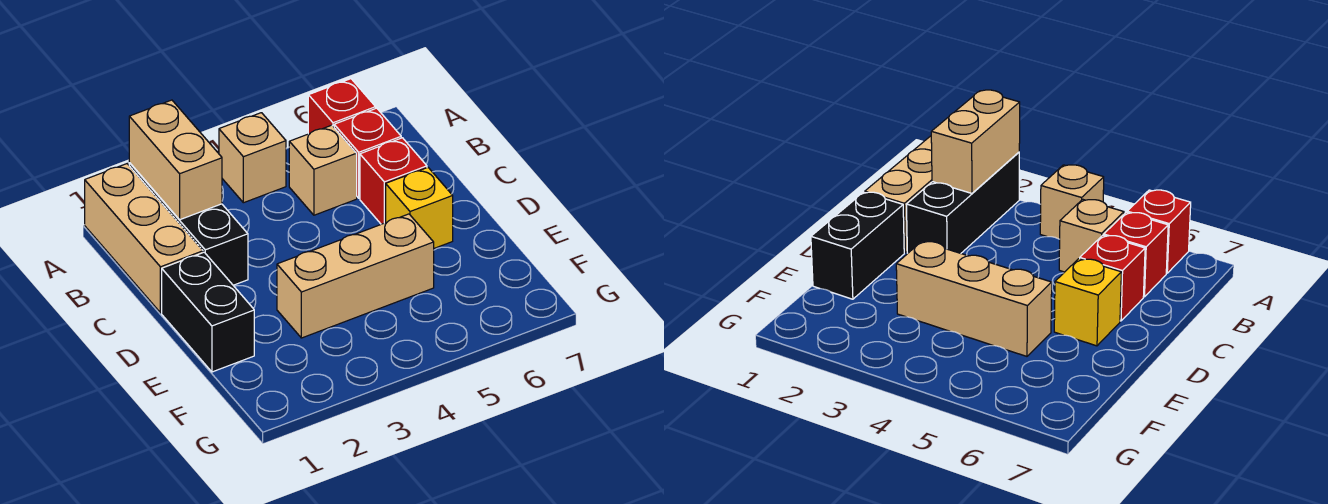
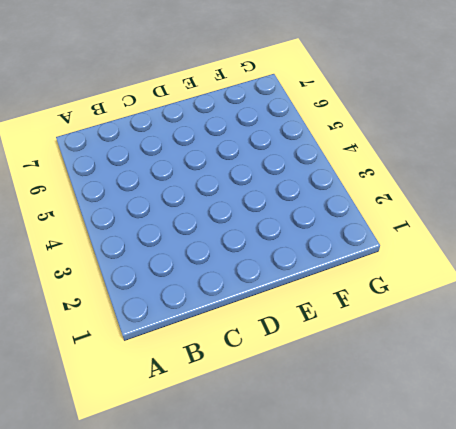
none -> tan 1x3 brick [85,164,203,313]
none -> black 1x3 brick [129,163,248,285]

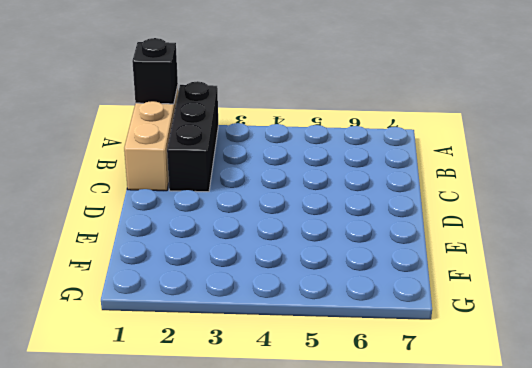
black 1x1 brick [132,38,178,104] -> none
none -> tan 1x1 brick [219,113,286,203]
none -> red 1x1 brick [308,79,376,134]

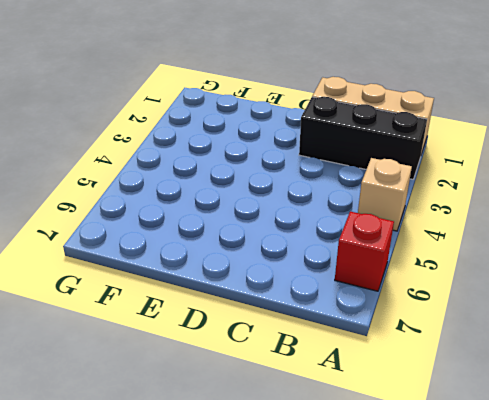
none -> tan 1x1 brick [289,125,357,215]
none -> red 1x1 brick [334,108,401,198]

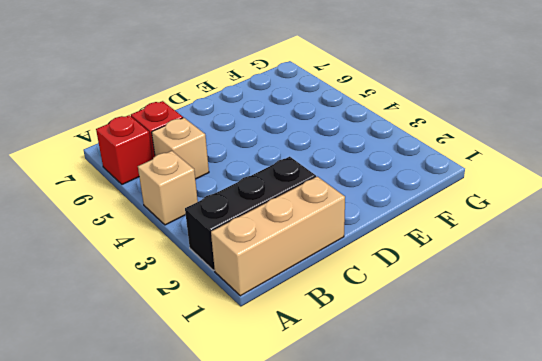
none -> red 1x1 brick [360,138,427,224]
none -> black 1x2 brick [162,252,254,372]

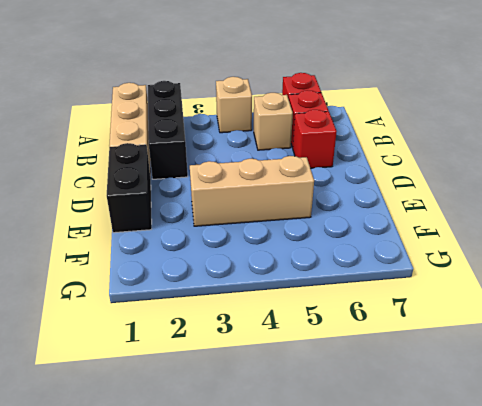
none -> yellow 1x1 brick [386,168,453,248]
none -> tan 1x2 brick [129,100,222,220]

